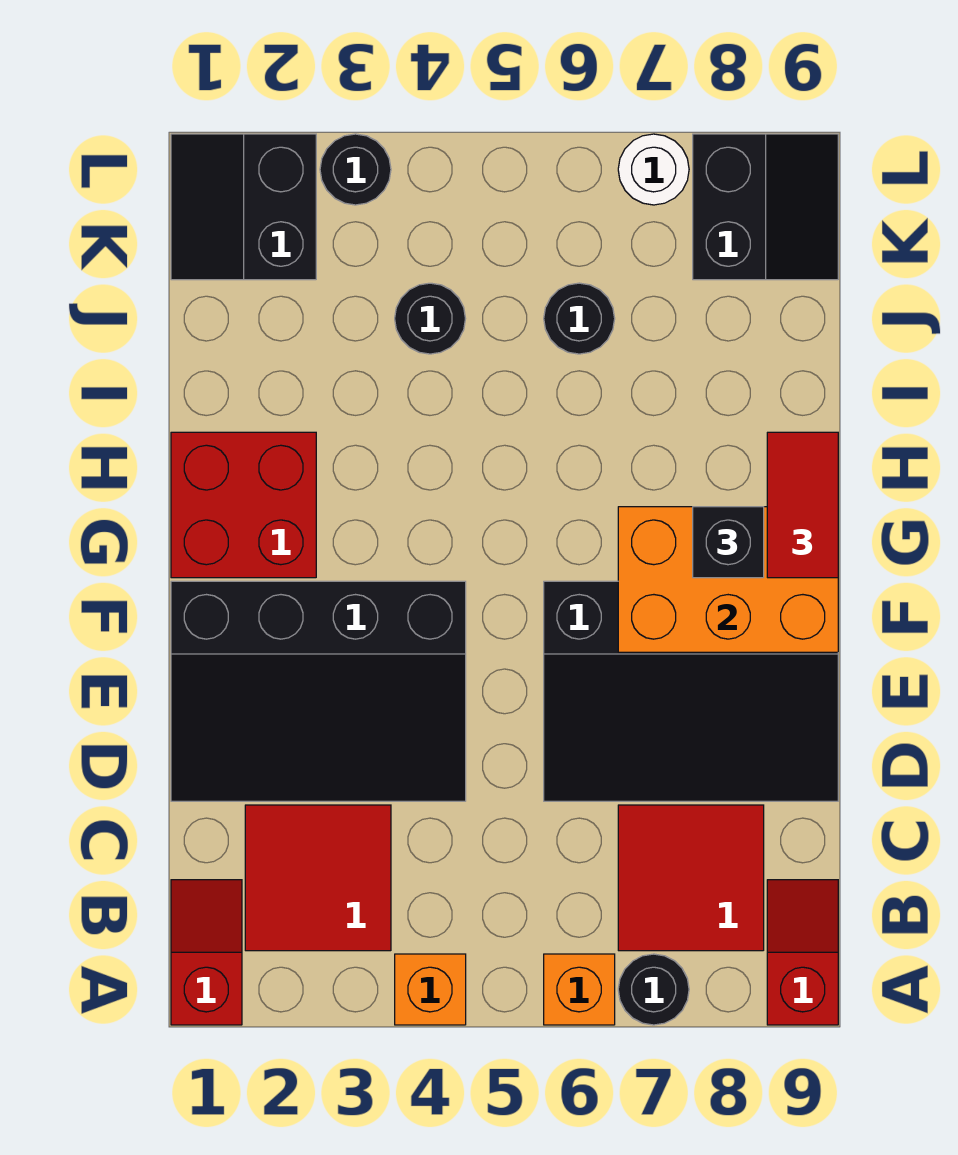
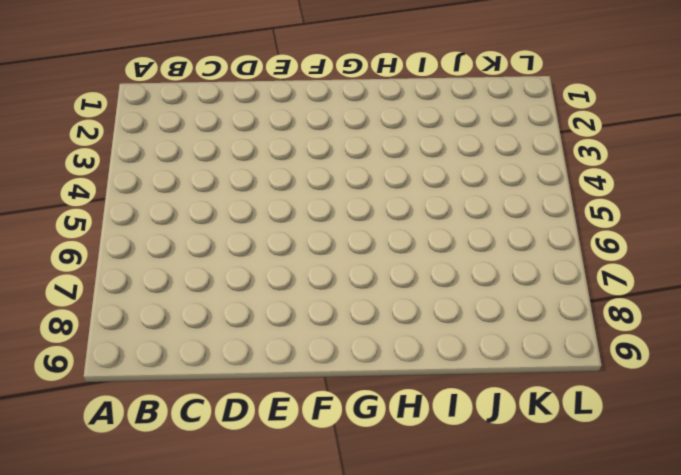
none -> red 1x2 slope [171,880,242,1025]
none -> orange 1x1 brick [395,954,466,1025]
none -> orange 1x1 brick [544,954,615,1025]

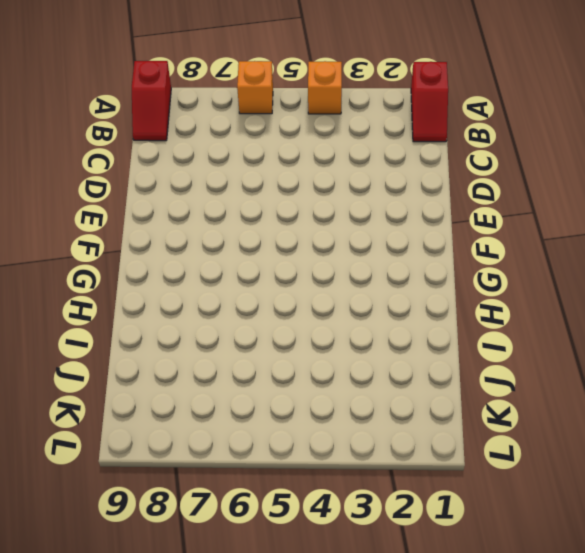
none -> black 1x1 round brick [618,954,689,1025]
none -> red 2x2 tile [245,805,391,951]
none -> red 2x2 tile [618,805,764,951]

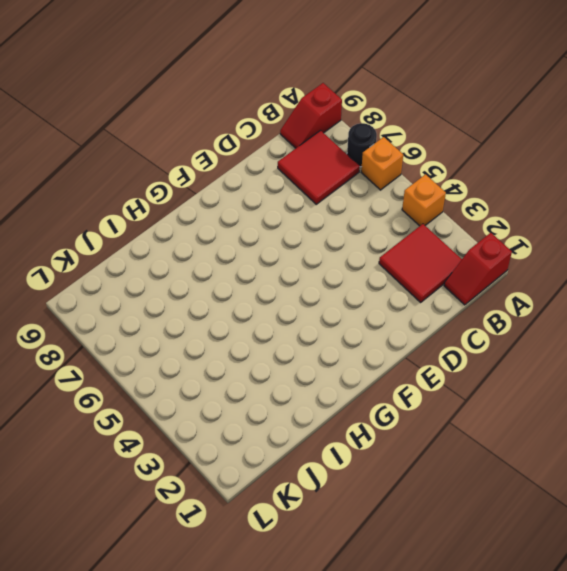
none -> black 3x4 slope [171,581,466,801]
none -> black 3x4 slope [544,581,838,801]
none -> red 2x2 brick [171,432,316,578]

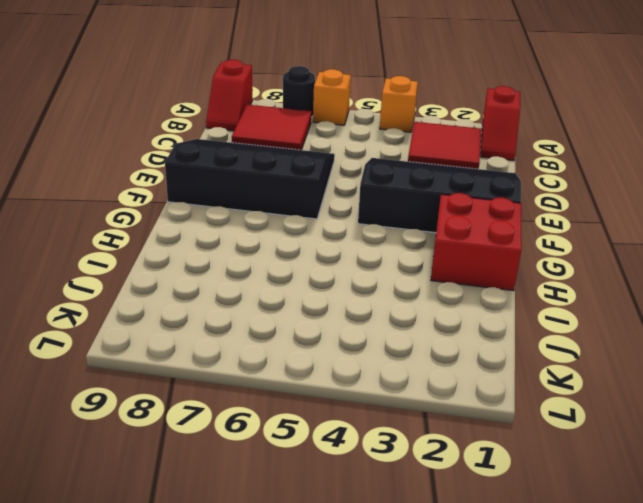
none -> black 1x1 round brick [395,283,466,354]
none -> black 1x1 round brick [544,283,615,354]
none -> black 2x2 slope [171,134,316,280]

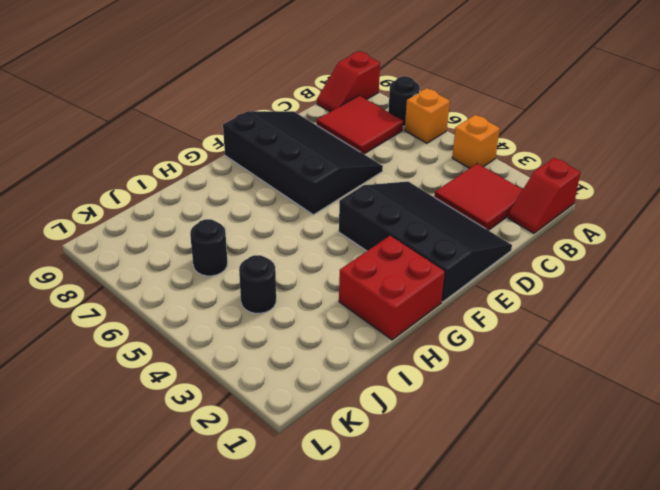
none -> black 2x2 slope [171,134,316,280]
none -> black 2x2 slope [693,134,838,280]
none -> black 1x1 round brick [320,134,391,205]

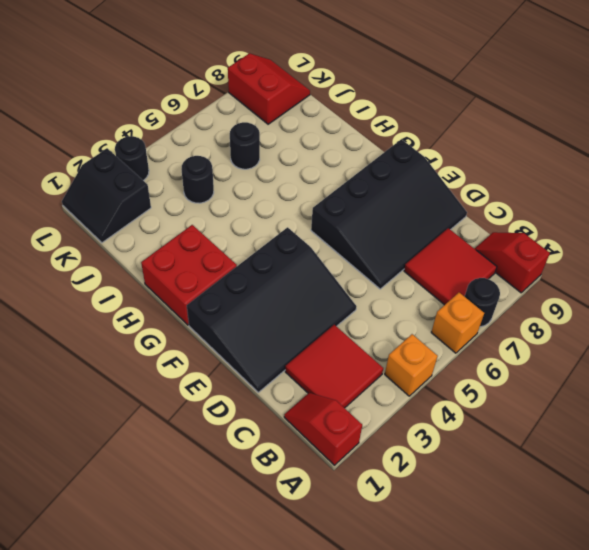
red 2x2 slope [228,53,310,124] -> black 2x2 slope [693,134,838,280]
none -> white 1x1 round brick [618,134,689,205]
none -> orange 2x3 brick [618,507,838,652]
none -> black 1x1 brick [693,507,764,578]

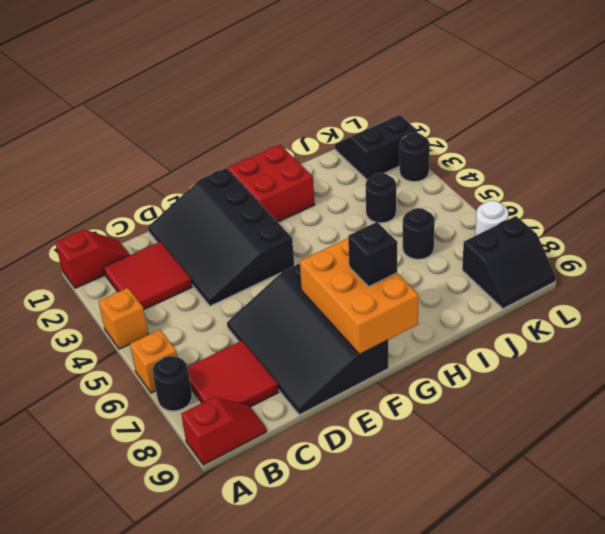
none -> red 1x2 tile [767,432,838,578]

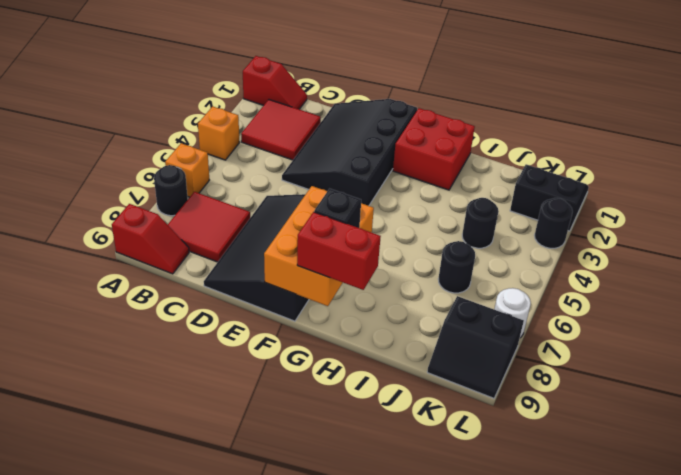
red 1x2 brick [297,212,381,290] -> red 1x2 tile [767,432,838,578]

